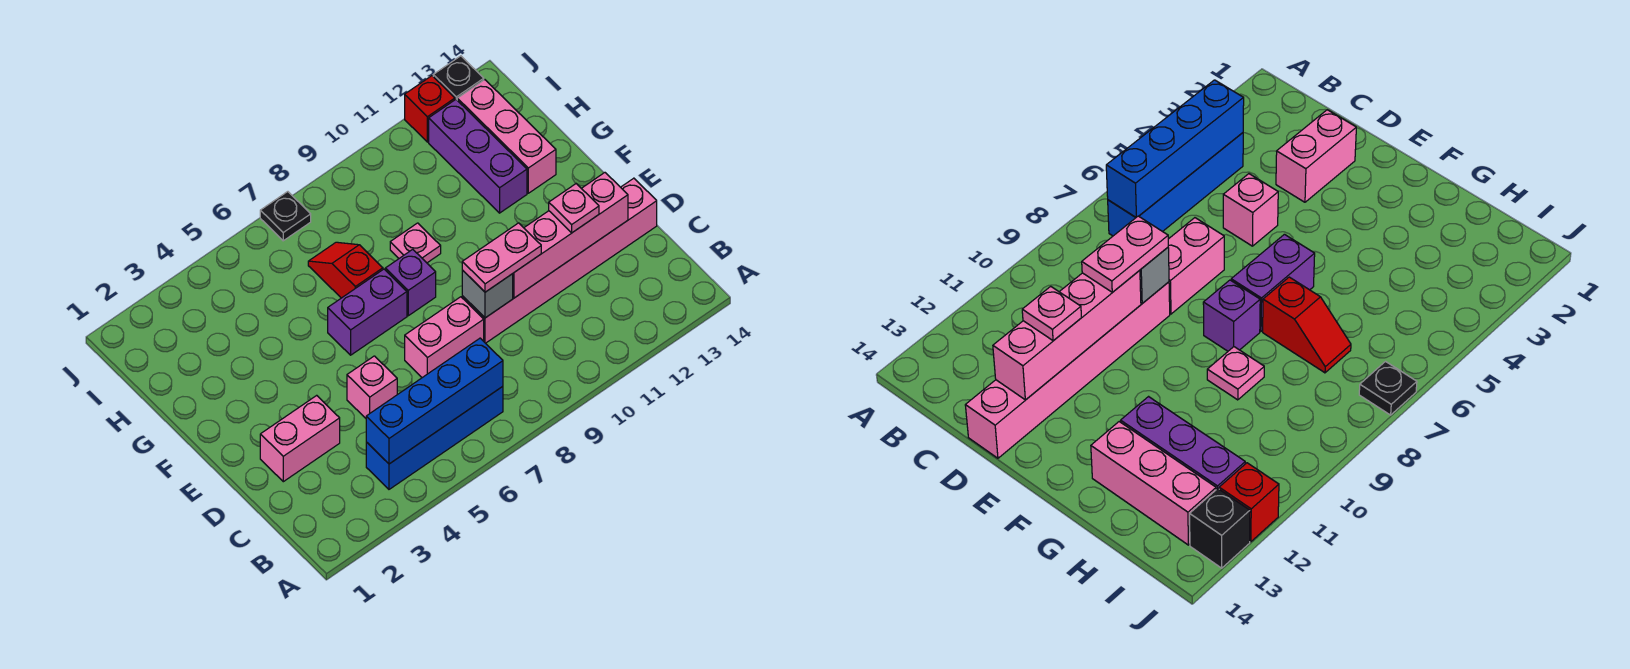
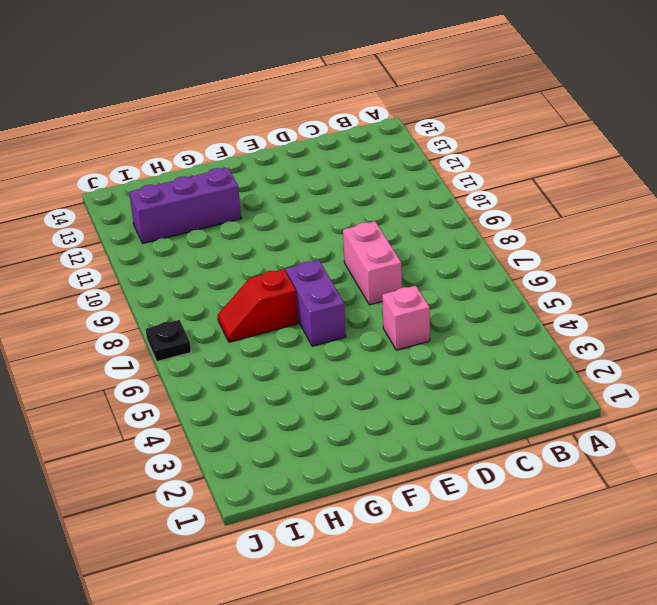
none -> blue 1x4 brick [366,386,503,489]
none -> pink 1x2 brick [260,395,340,482]
none -> pink 1x6 brick [462,178,657,343]

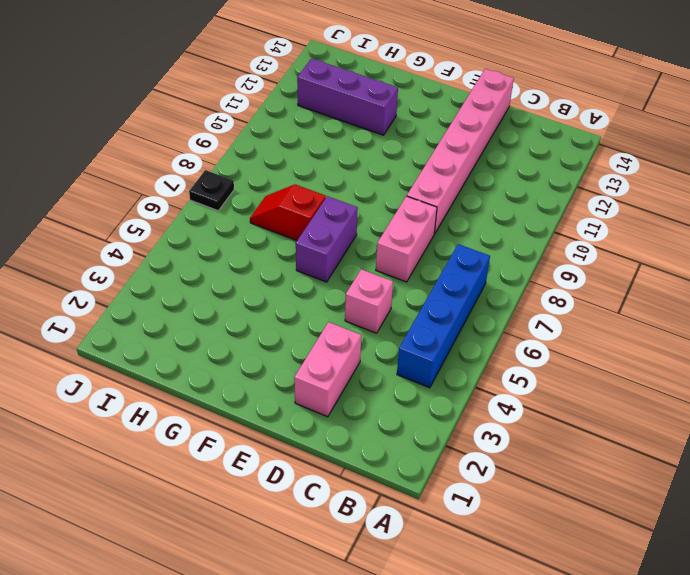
none -> purple 1x1 brick [385,249,436,316]
none -> pink 1x1 plate [390,223,441,263]
none -> pink 1x3 brick [457,80,556,193]

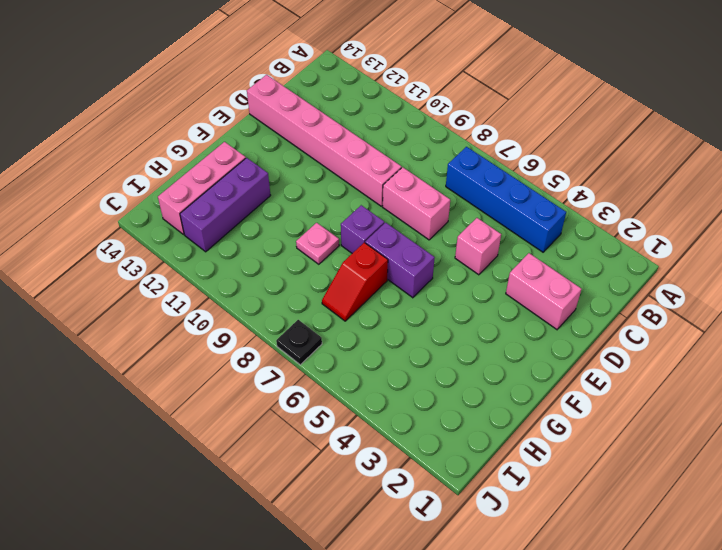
none -> red 1x1 brick [405,76,455,142]
none -> black 1x1 brick [433,56,484,100]
none -> blue 1x4 brick [366,338,503,464]

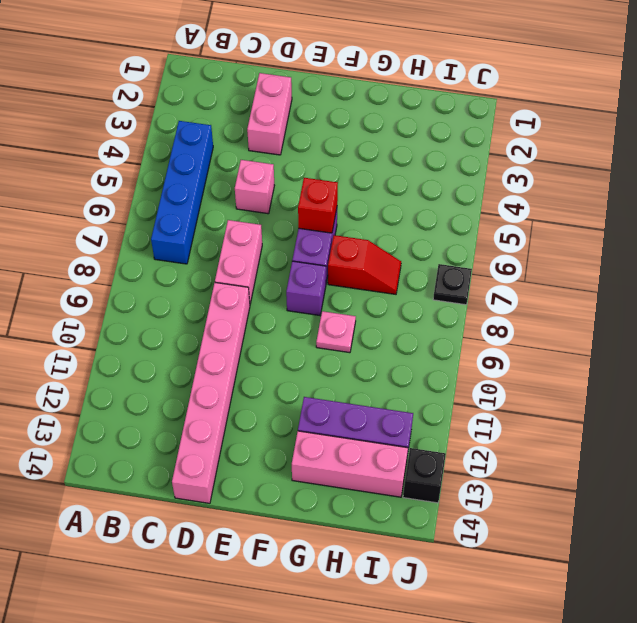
red 1x1 brick [298,178,338,233] -> red 1x1 brick moved to [405,76,455,142]
none -> blue 1x4 brick [366,338,503,464]
none -> grey 1x1 brick [462,270,513,318]
none -> pink 1x4 brick [513,173,628,298]

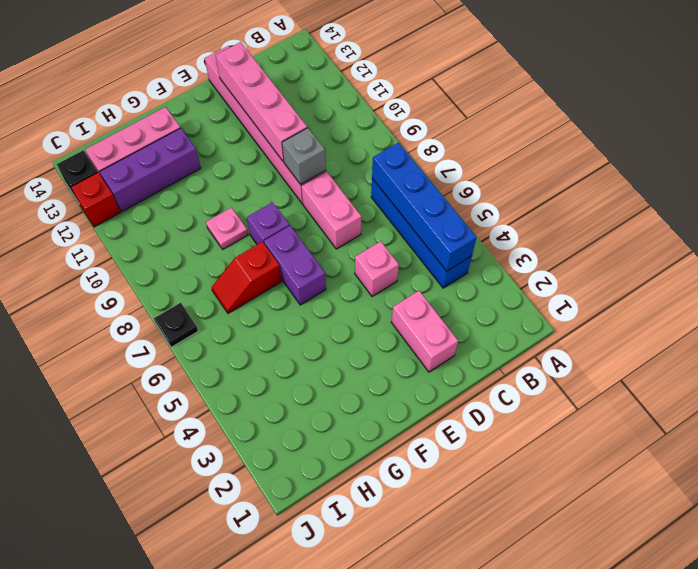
none -> pink 1x2 plate [462,223,541,292]
none -> pink 1x1 plate [549,184,599,233]

